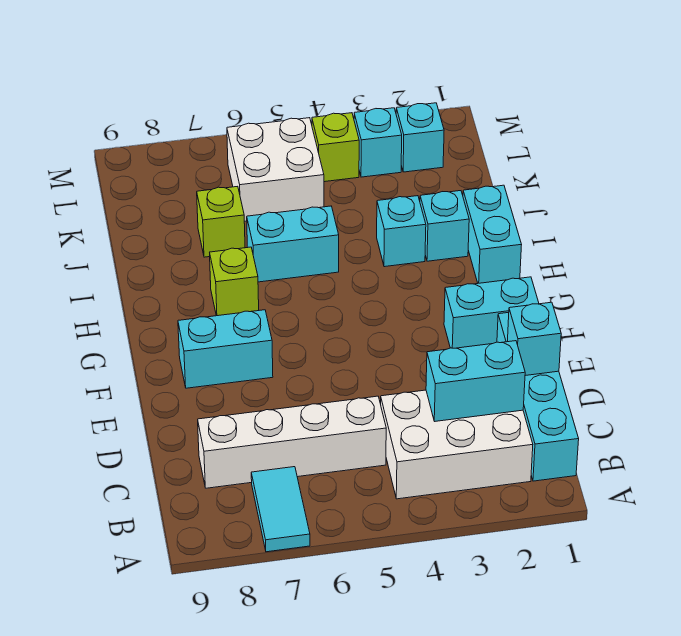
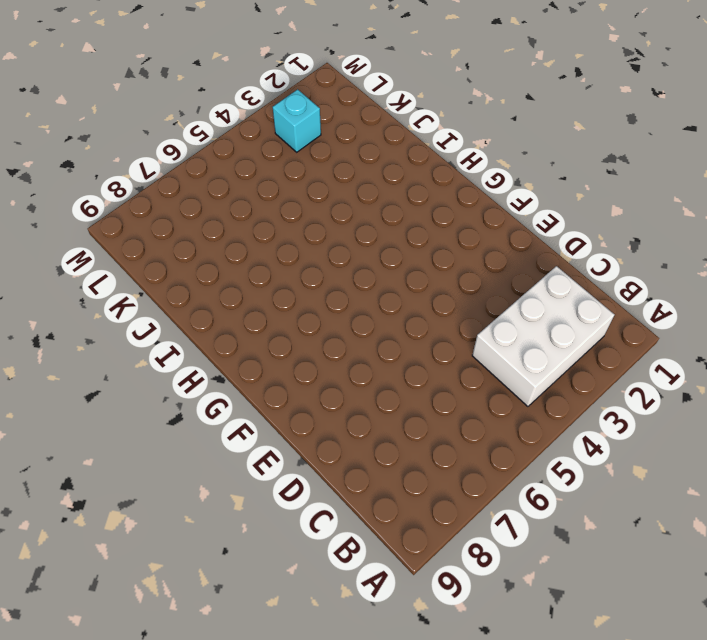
none -> cyan 1x2 tile [251,467,310,552]
none -> cyan 1x4 brick [497,313,579,481]
none -> white 1x4 brick [198,396,386,488]

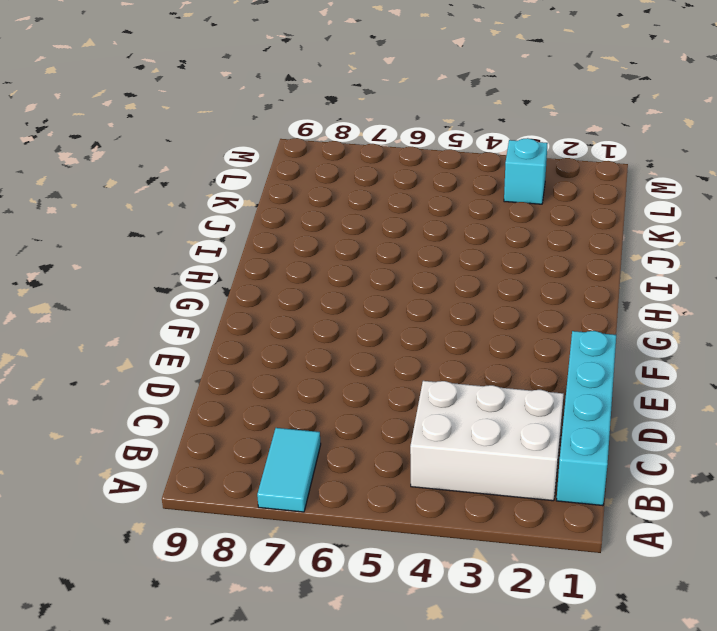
none -> white 1x4 brick [198,396,386,488]
none -> cyan 1x2 brick [444,277,539,348]
none -> cyan 1x2 brick [178,310,273,388]

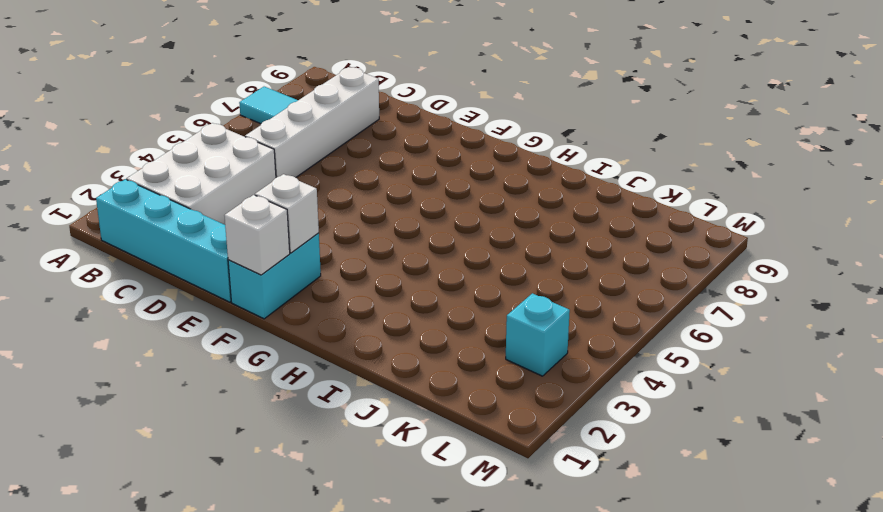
white 1x1 brick [224,195,290,275] -> none
white 1x1 brick [255,174,319,253] -> none
none -> cyan 1x2 brick [178,310,273,388]
none -> cyan 1x2 brick [463,185,522,283]
none -> lime 1x1 brick [210,247,259,316]

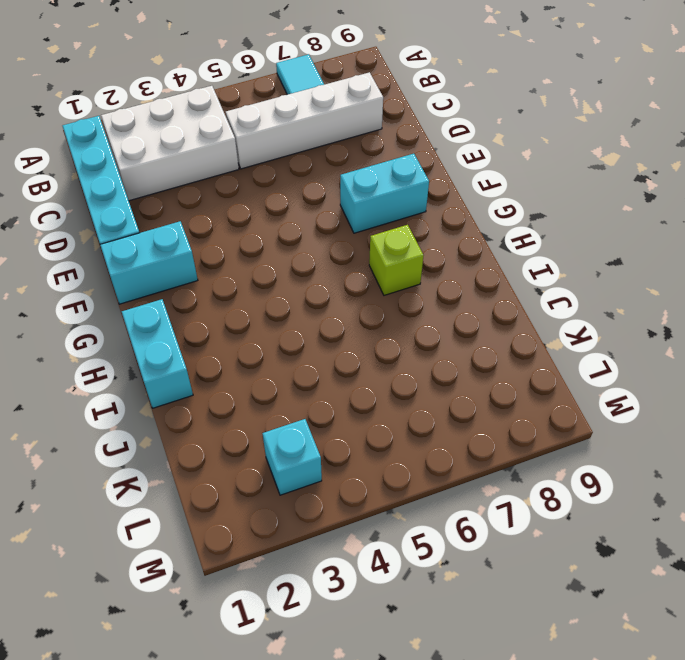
none -> cyan 1x1 brick [420,191,469,261]
none -> cyan 1x1 brick [377,196,426,267]
none -> cyan 1x2 brick [247,206,339,282]

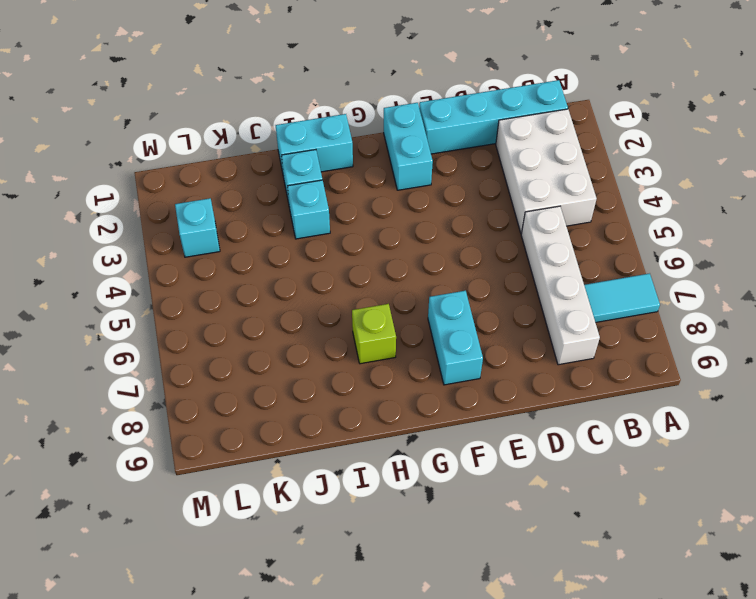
none -> cyan 1x2 brick [247,206,339,282]
none -> lime 1x1 brick [197,186,245,257]
none -> white 2x2 brick [227,118,324,222]

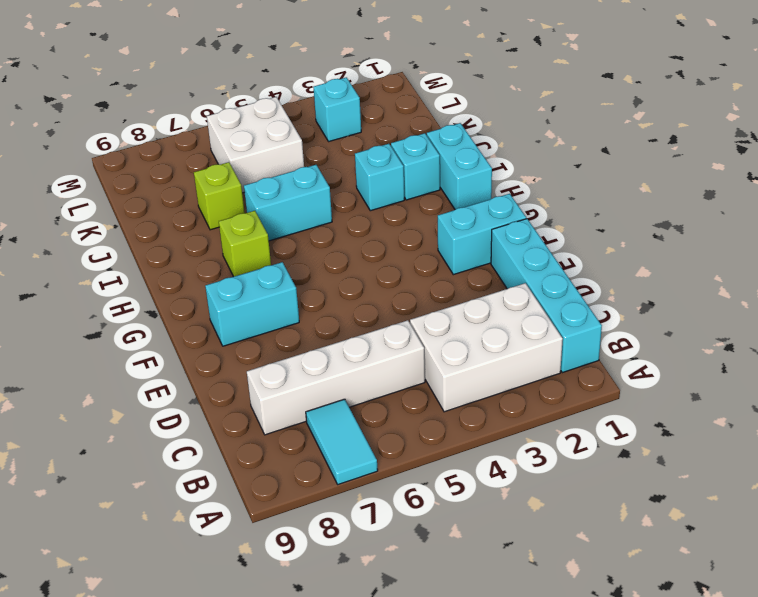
none -> cyan 1x1 brick [396,103,444,172]
none -> lime 1x1 brick [312,113,359,182]
none -> cyan 1x2 brick [426,341,525,421]

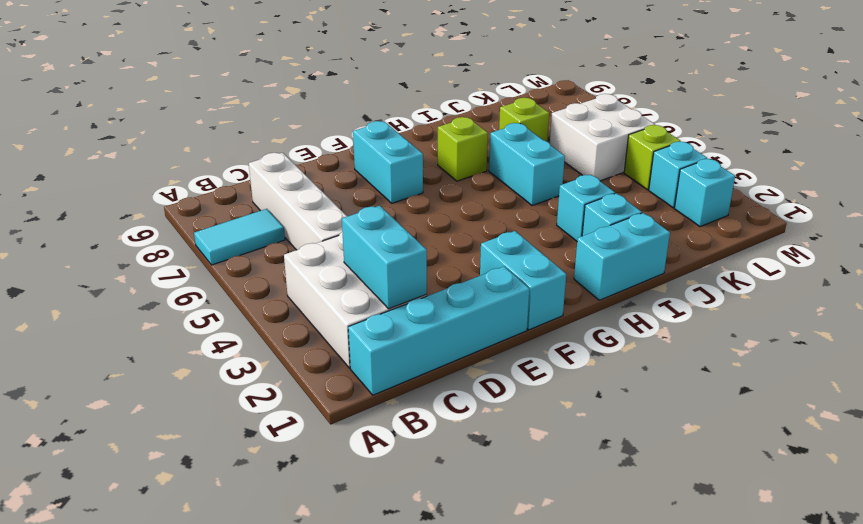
none -> cyan 1x1 brick [508,302,561,376]

